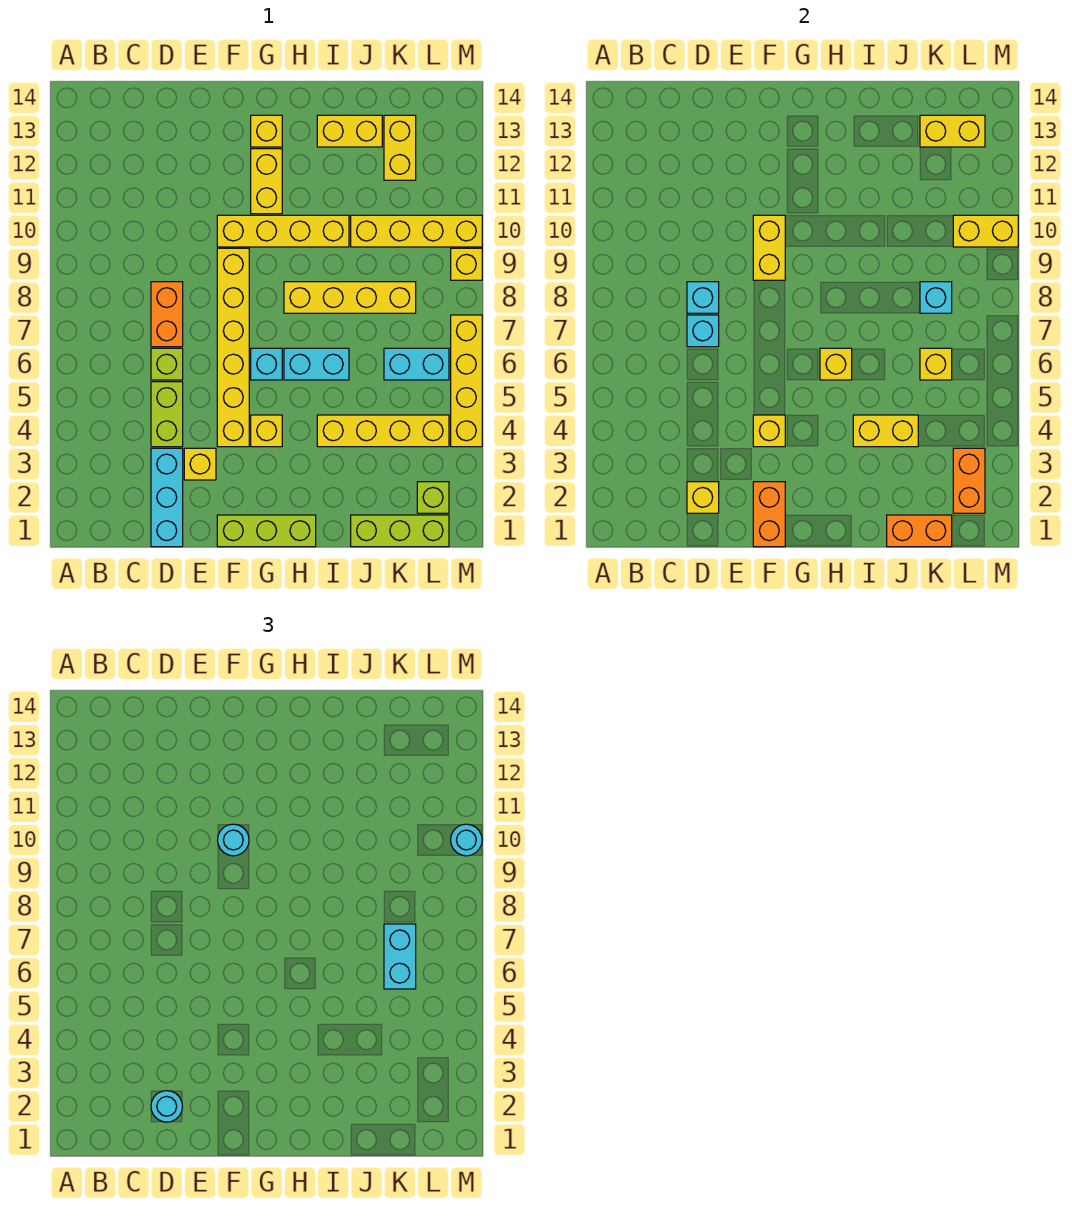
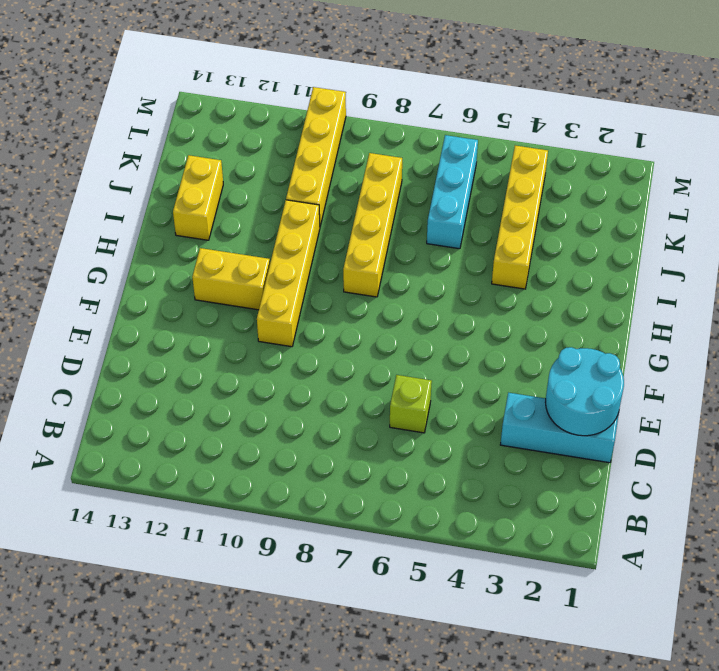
cyan 2x2 round brick [545,347,624,436] -> yellow 1x1 brick [687,482,719,513]
cyan 1x3 brick [427,135,478,249] -> cyan 1x2 brick [384,348,449,380]
none -> lime 1x2 brick [151,382,183,447]
none -> orange 1x2 brick [151,282,183,347]
none -> yellow 1x1 brick [184,448,216,480]
none -> lime 1x3 brick [217,515,316,547]

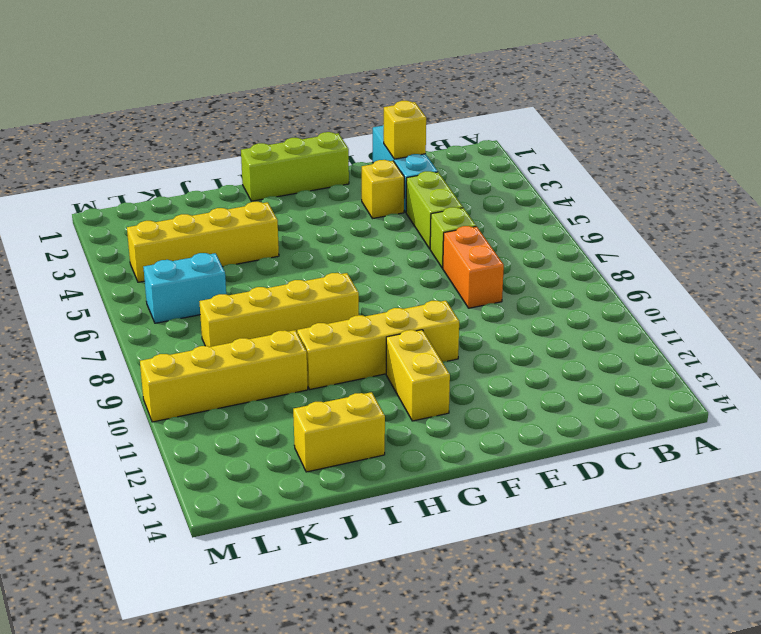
none -> yellow 1x6 brick [217,248,249,447]
none -> yellow 1x1 brick [251,415,282,447]
none -> cyan 1x1 brick [251,348,282,380]
none -> yellow 1x1 brick [251,115,282,147]

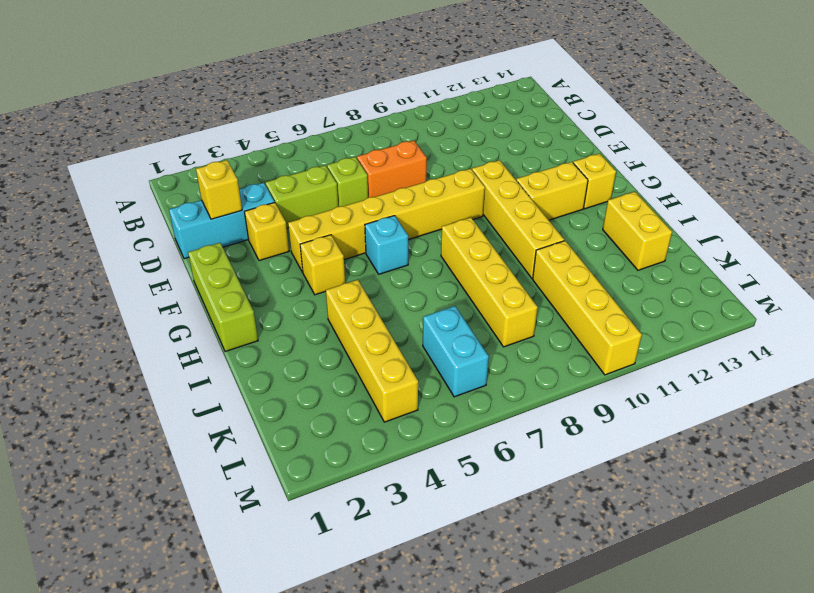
none -> cyan 1x2 brick [284,348,349,380]
none -> lime 1x3 brick [351,515,449,547]
none -> yellow 1x2 brick [384,115,416,180]
none -> lime 1x1 brick [417,482,449,513]

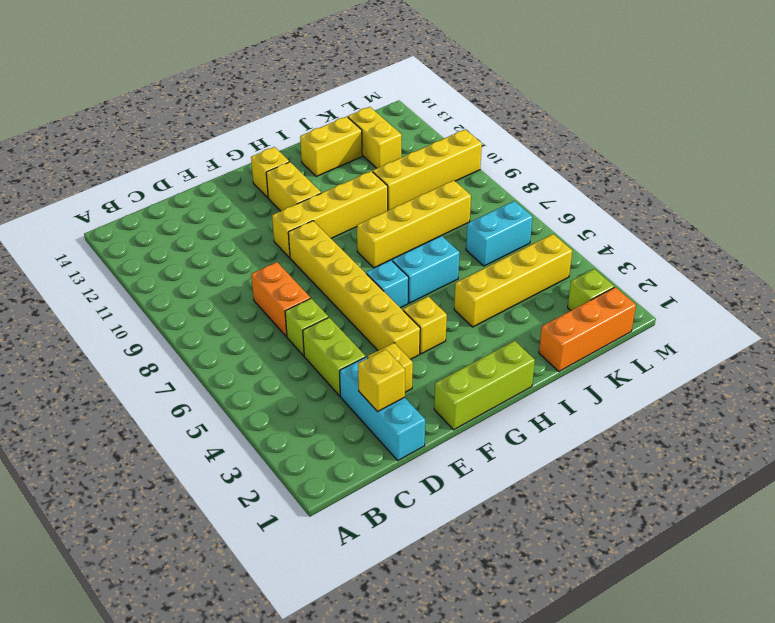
orange 1x3 brick [539,287,636,372] -> lime 1x3 brick [351,515,449,547]
none -> yellow 1x4 brick [451,315,482,447]
none -> yellow 1x1 brick [451,248,482,280]
none -> cyan 1x1 brick [687,315,719,347]
none -> cyan 1x1 brick [687,282,719,313]

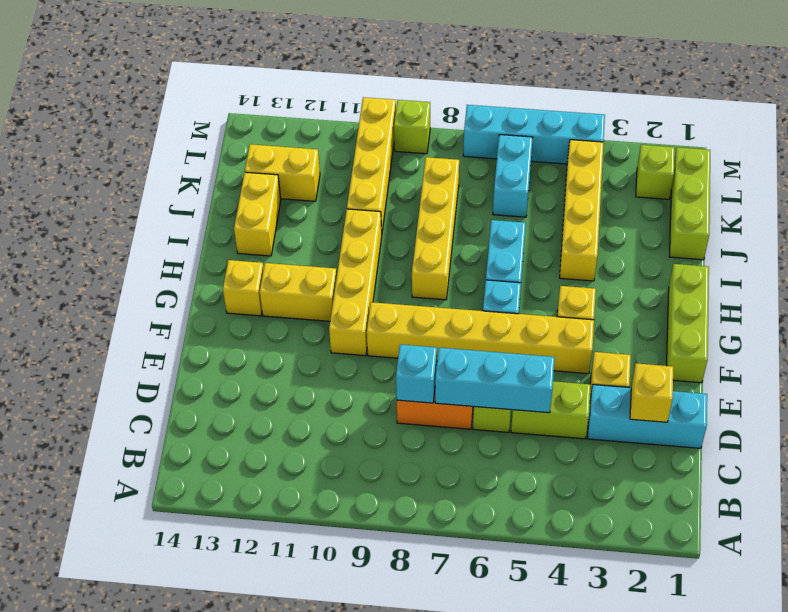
cyan 1x3 brick [435,348,555,413] -> cyan 1x1 brick [687,315,719,347]
cyan 1x4 brick [463,105,605,164] -> yellow 1x4 brick [451,315,482,447]
lime 1x1 brick [394,100,430,154] -> yellow 1x1 brick [451,248,482,280]
none -> orange 1x2 brick [753,482,785,547]
none -> yellow 1x1 brick [753,415,785,447]
none -> yellow 1x2 brick [753,215,785,280]
none -> yellow 1x1 brick [820,348,852,380]

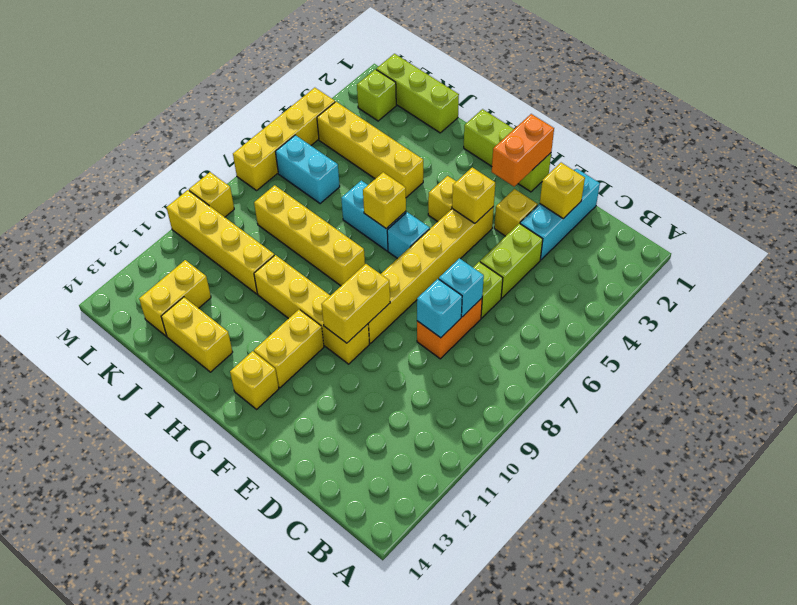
none -> yellow 1x2 brick [853,415,918,447]
none -> orange 1x2 brick [887,515,952,547]
none -> yellow 1x1 brick [920,348,952,380]
none -> cyan 1x1 brick [920,282,952,313]

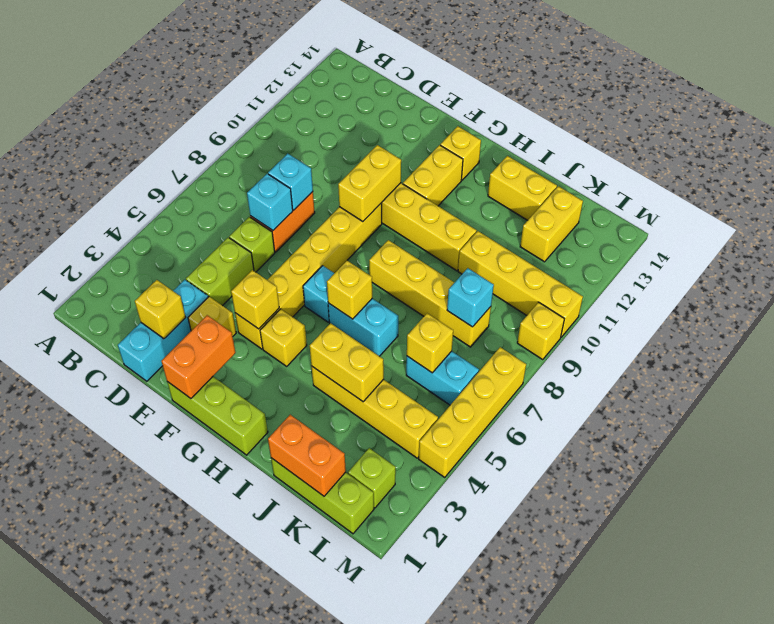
none -> yellow 1x2 brick [920,115,985,147]
none -> orange 1x2 brick [953,448,985,513]
none -> yellow 1x2 brick [953,215,1018,247]
none -> cyan 1x1 round brick [151,1091,183,1122]

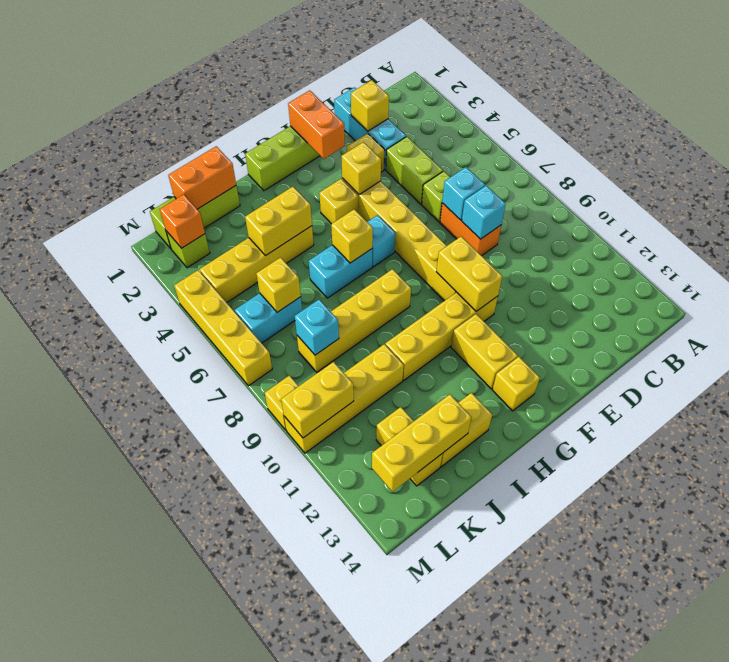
yellow 1x3 brick [372,394,471,492] -> yellow 1x2 brick [920,115,985,147]
orange 1x1 brick [160,195,205,248] -> orange 1x2 brick [953,448,985,513]
none -> cyan 1x1 round brick [151,1091,183,1122]
none -> cyan 1x1 round brick [218,824,249,856]
none -> cyan 1x2 brick [384,924,416,989]
none -> cyan 1x1 round brick [451,824,482,856]

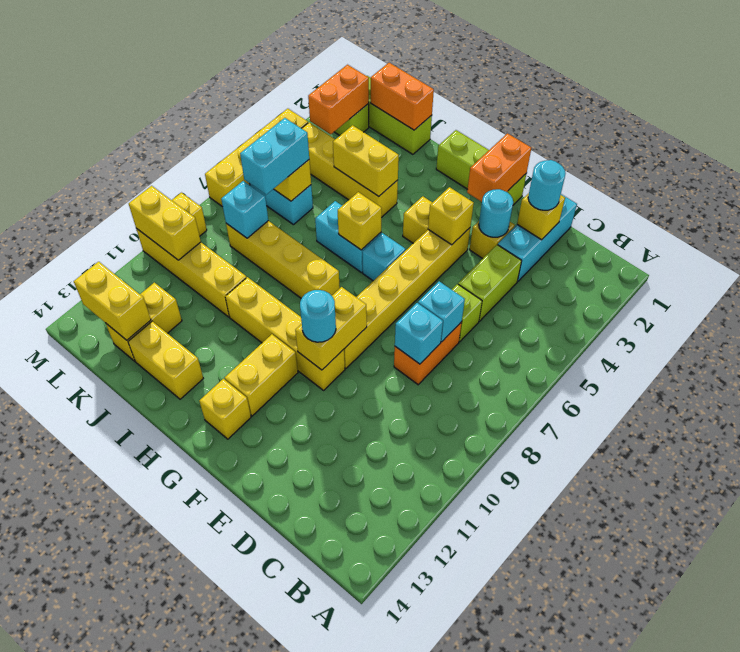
cyan 1x1 round brick [479,189,513,237] -> cyan 1x1 round brick moved to [451,824,482,856]

